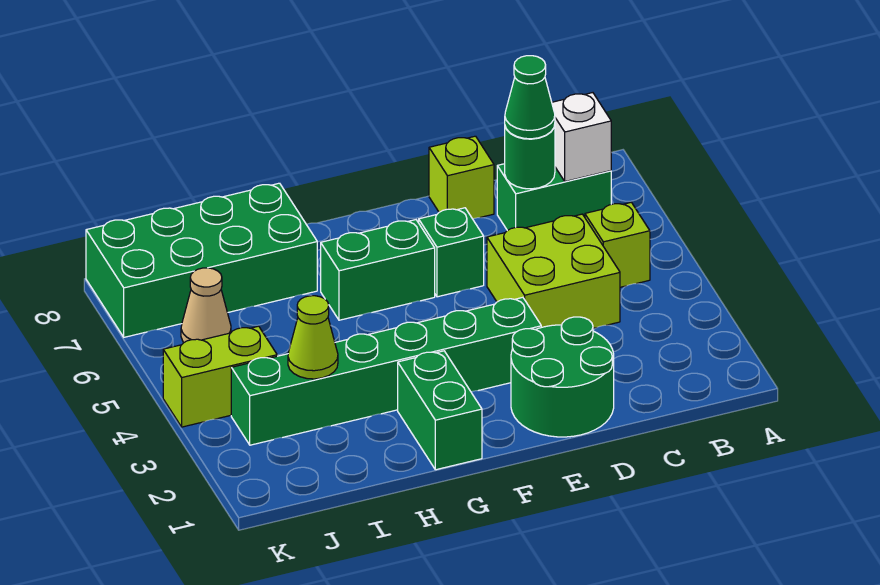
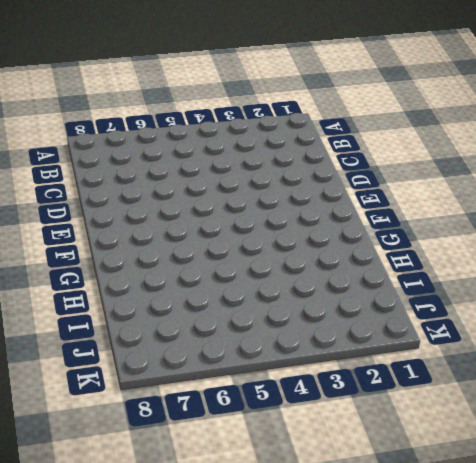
none -> lime 1x1 brick [585,202,650,287]
none -> green 1x2 brick [497,164,611,231]
none -> lime 2x2 brick [487,214,620,328]

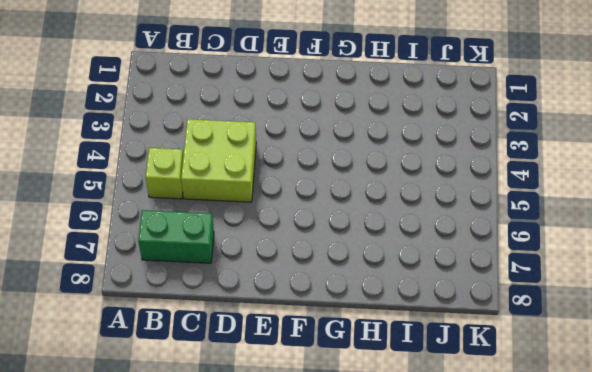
none -> green 2x2 round brick [511,317,614,437]
none -> lime 1x1 brick [429,136,494,219]
none -> green 1x6 brick [231,297,541,445]

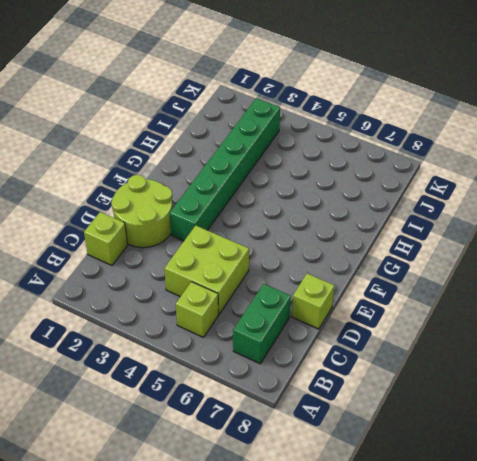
lime 1x1 brick [84,212,128,265] -> none
lime 2x2 round brick [111,175,173,248] -> green 2x2 round brick [511,317,614,437]
none -> green 1x1 brick [419,208,484,297]
none -> green 1x2 brick [321,220,435,320]
none -> green 1x2 brick [398,351,482,470]

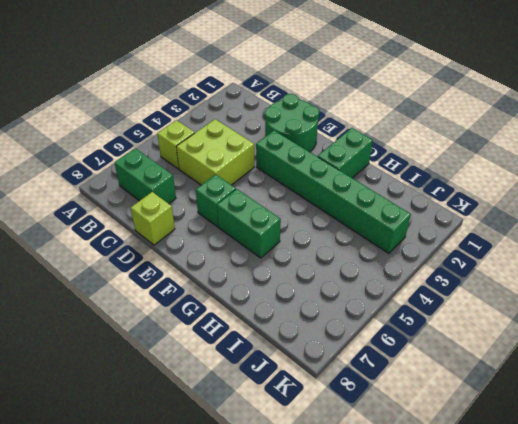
none -> green 2x4 brick [86,183,317,337]
none -> lime 1x2 brick [163,326,277,427]
none -> tan 1x1 cone [181,268,231,342]

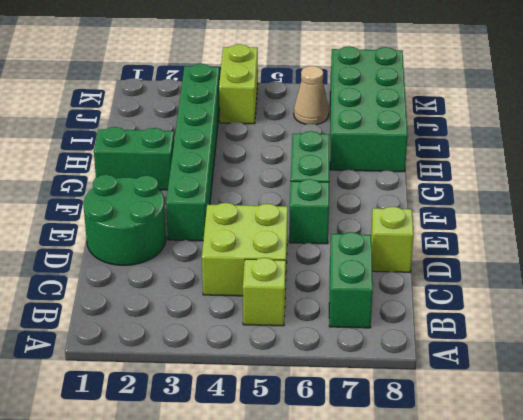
none -> white 1x1 brick [552,93,612,181]
none -> green 1x1 round brick [505,125,555,189]
none -> lime 1x1 cone [288,296,338,379]

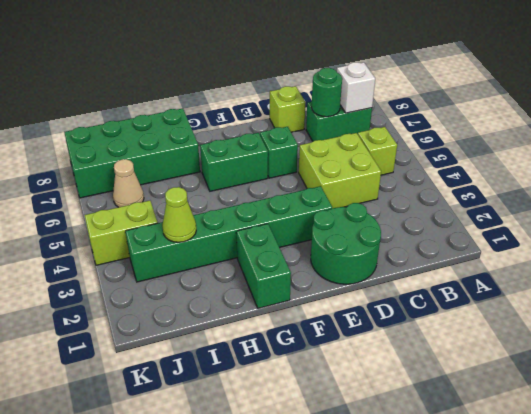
none -> green 1x1 cone [505,56,555,139]

